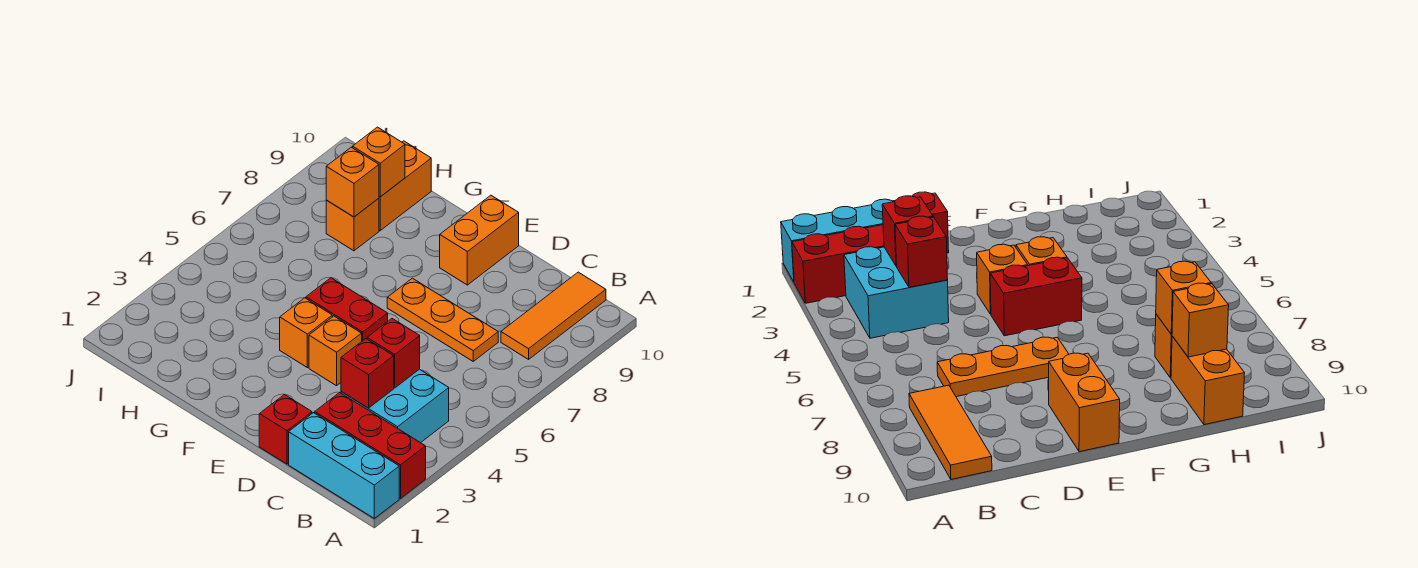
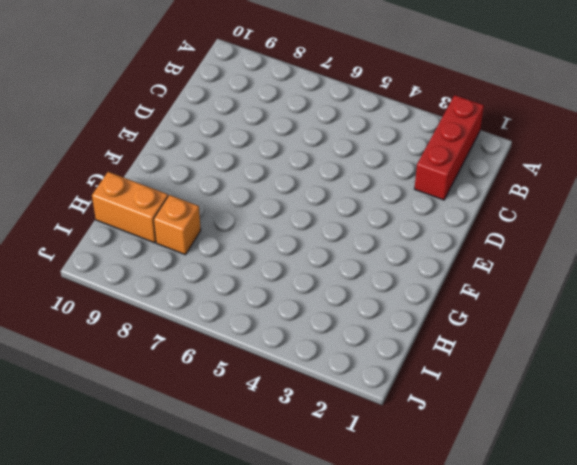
none -> cyan 1x3 brick [289,413,399,518]
none -> cyan 2x2 brick [341,369,449,443]
none -> orange 1x3 tile [501,272,606,359]

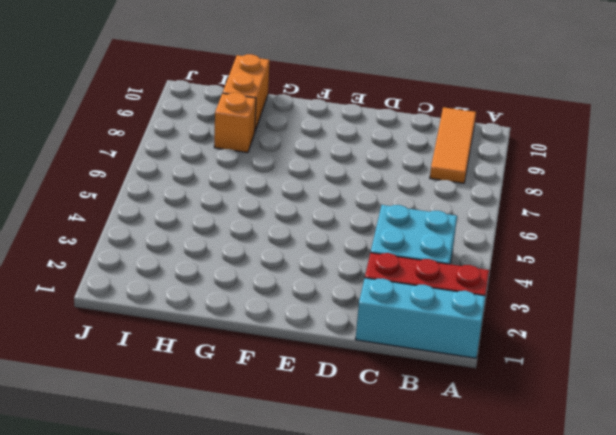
none -> orange 1x3 plate [387,278,498,361]
none -> red 1x1 brick [259,395,312,464]
none -> orange 1x1 brick [309,316,362,386]

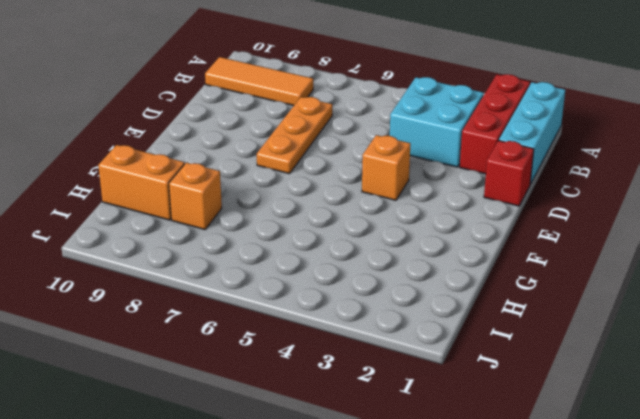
none -> red 1x2 brick [306,278,388,341]
none -> orange 1x2 brick [440,195,519,285]
none -> orange 1x1 brick [280,298,332,368]

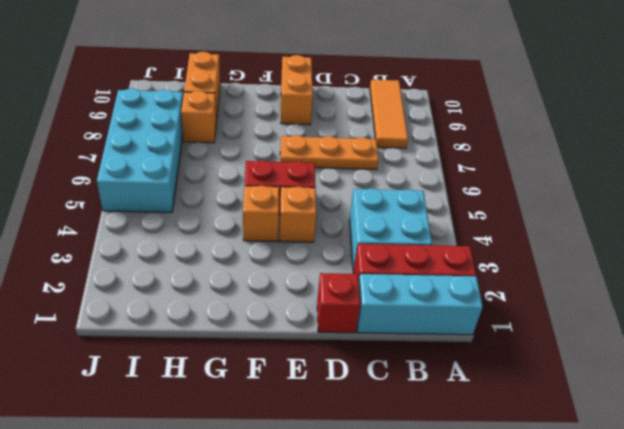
cyan 2x4 brick [97,89,183,212] -> none
none -> red 1x1 brick [341,339,394,408]
none -> red 1x1 brick [367,319,420,388]
none -> orange 1x1 brick [326,147,379,217]

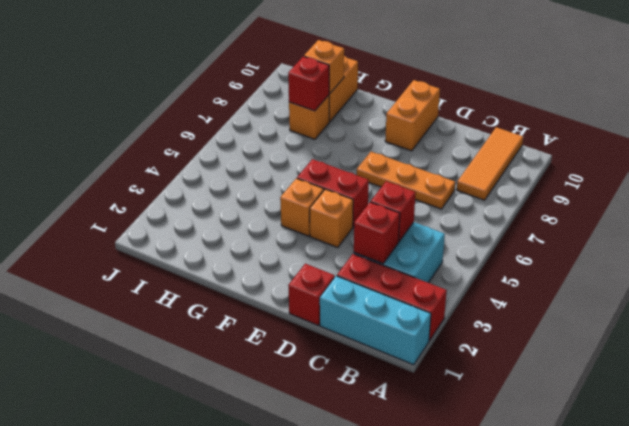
red 1x1 brick [288,56,329,111] -> orange 1x1 brick [326,147,379,217]

